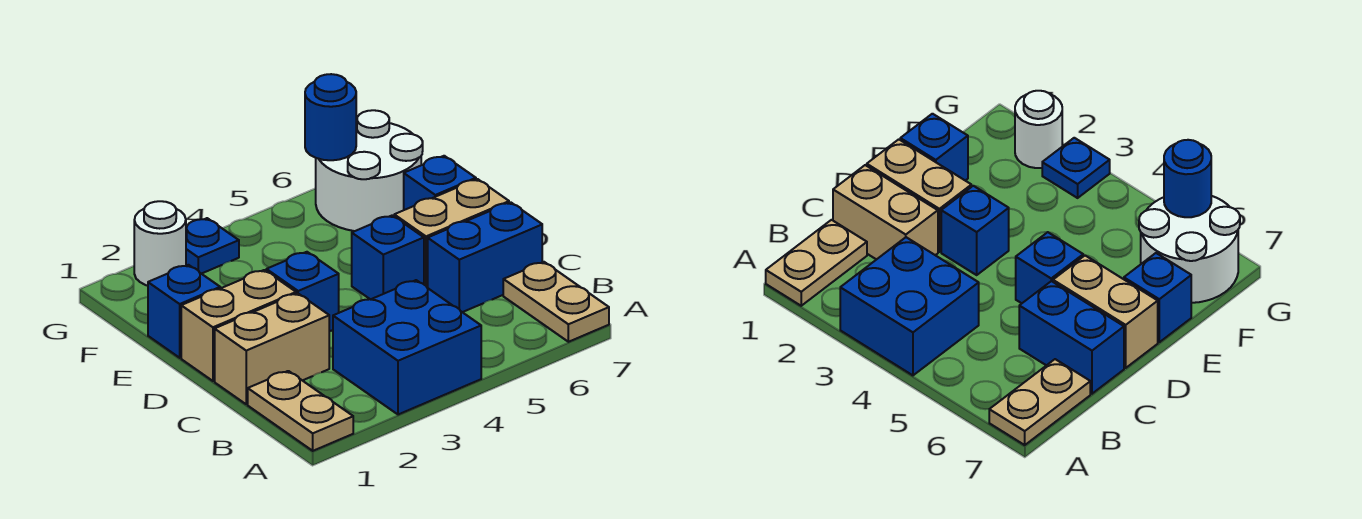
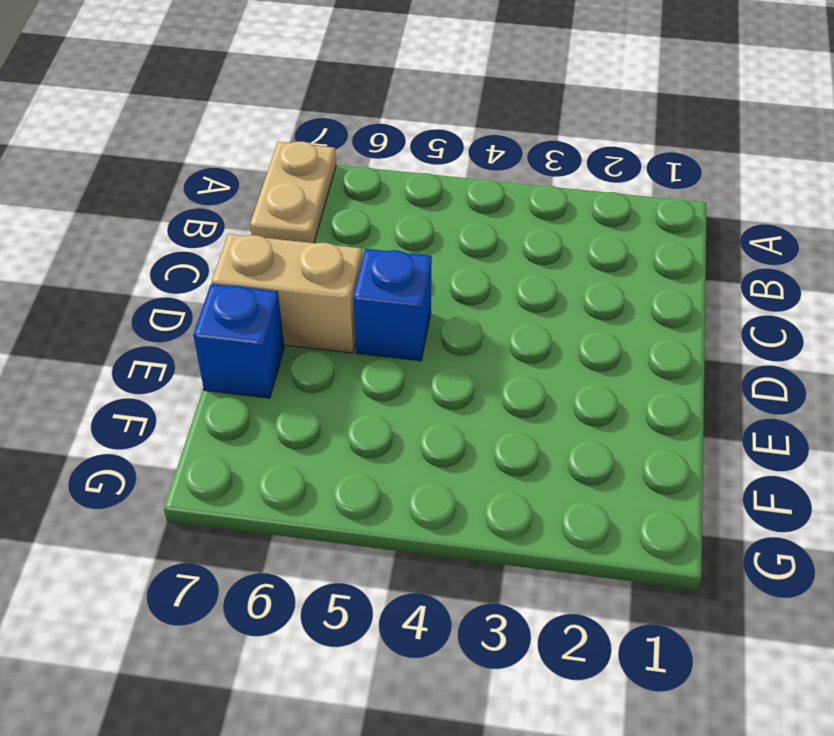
none -> tan 1x2 plate [248,371,353,451]
none -> blue 2x2 brick [333,280,481,415]
none -> tan 1x2 brick [215,293,329,404]

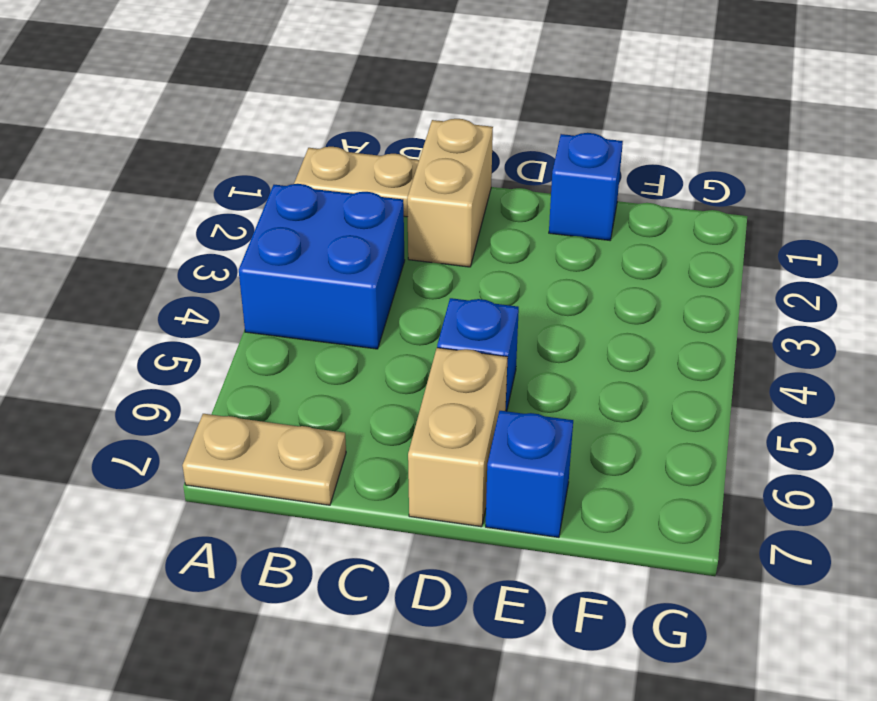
none -> blue 1x2 brick [428,202,542,312]
none -> tan 1x2 brick [181,270,296,381]
none -> blue 1x1 brick [266,252,339,331]

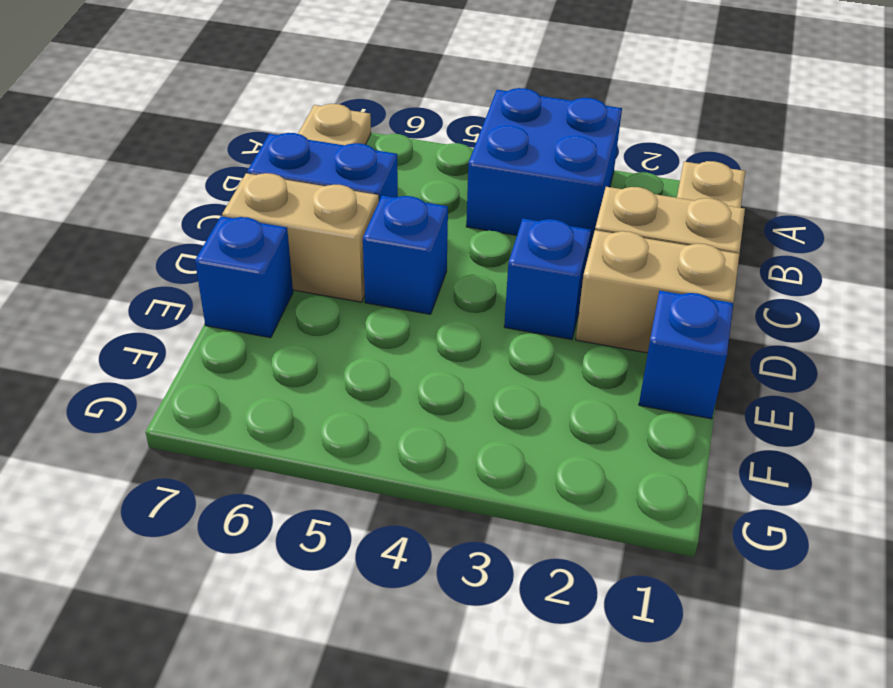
none -> white 2x2 round brick [316,110,423,231]
none -> white 1x1 round brick [134,201,186,286]
none -> blue 1x1 plate [186,218,239,274]

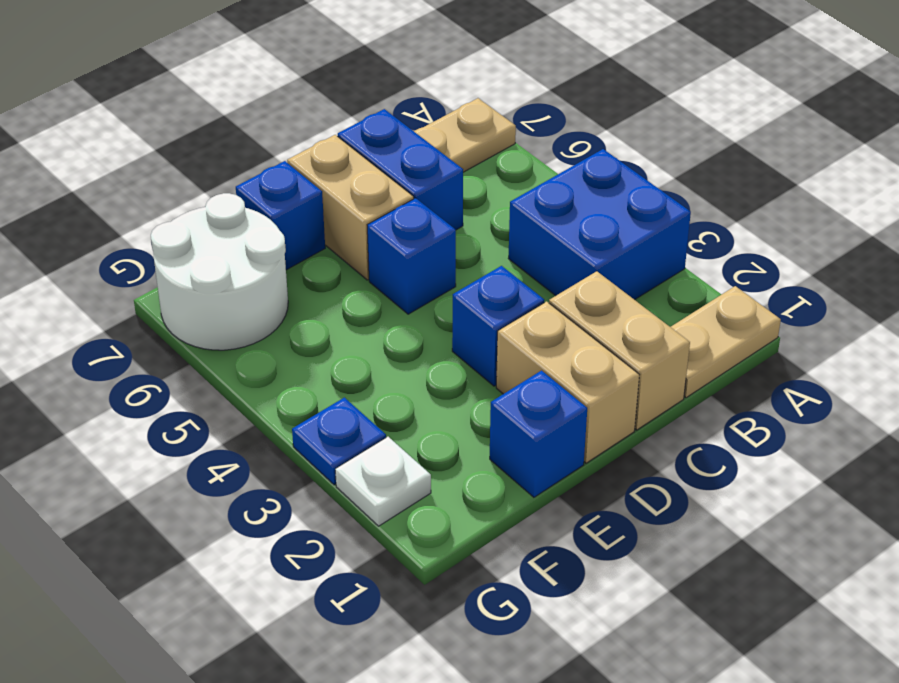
white 1x1 plate [335,437,431,526] -> white 1x1 round brick [134,201,186,286]
none -> blue 1x1 round brick [305,74,356,160]

